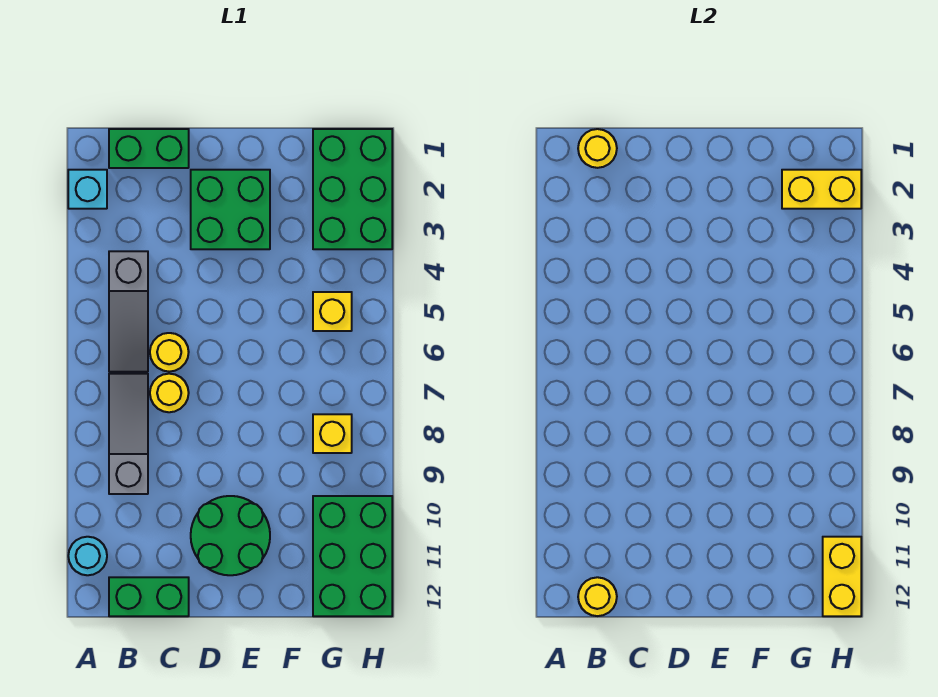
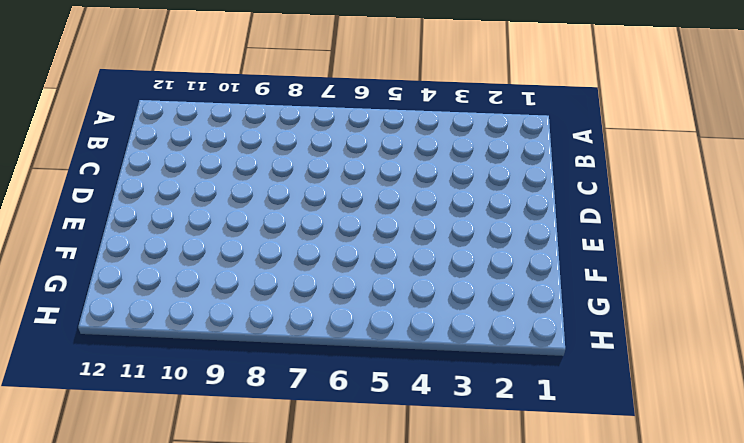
none -> cyan 1x1 brick [68,170,107,209]
none -> cyan 1x1 round brick [68,537,107,575]
none -> green 1x2 brick [109,129,189,168]

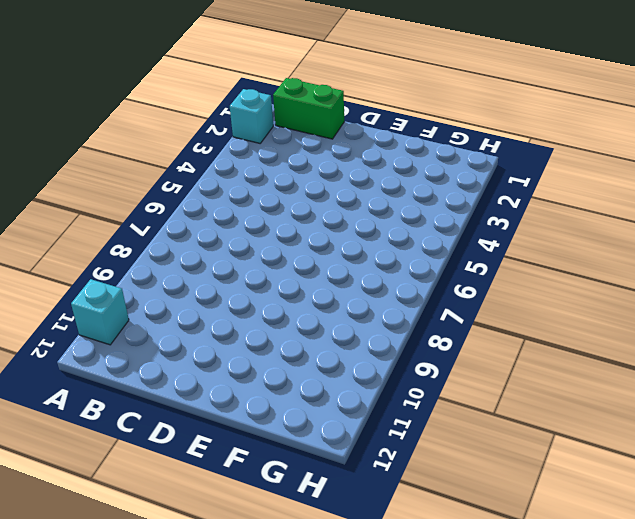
cyan 1x1 brick [71,279,129,345] -> cyan 1x1 round brick [68,537,107,575]
none -> grey 1x3 slope [109,251,148,372]
none -> grey 1x3 slope [109,374,148,494]
none -> green 1x2 brick [109,577,189,616]

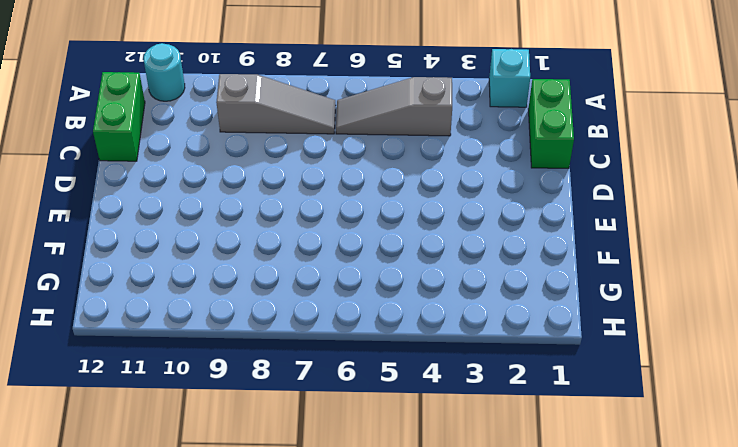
none -> yellow 1x1 round brick [150,333,189,372]
none -> yellow 1x1 round brick [150,374,189,412]
none -> green 2x2 brick [191,170,270,249]

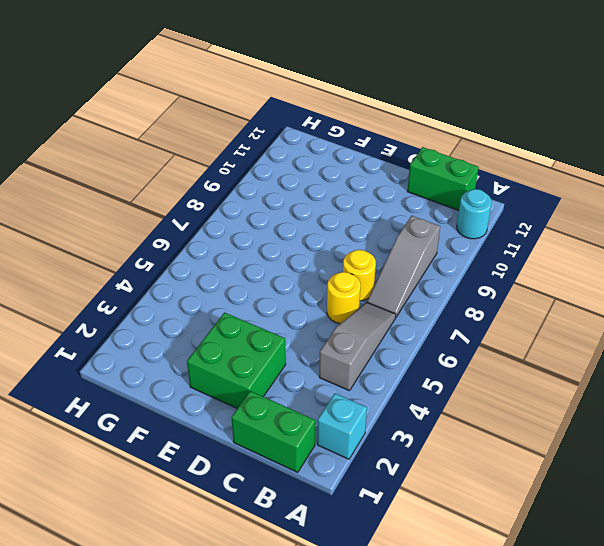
none -> green 2x2 round brick [191,496,270,575]
none -> green 2x3 brick [313,129,392,249]
none -> yellow 1x1 brick [313,292,352,331]

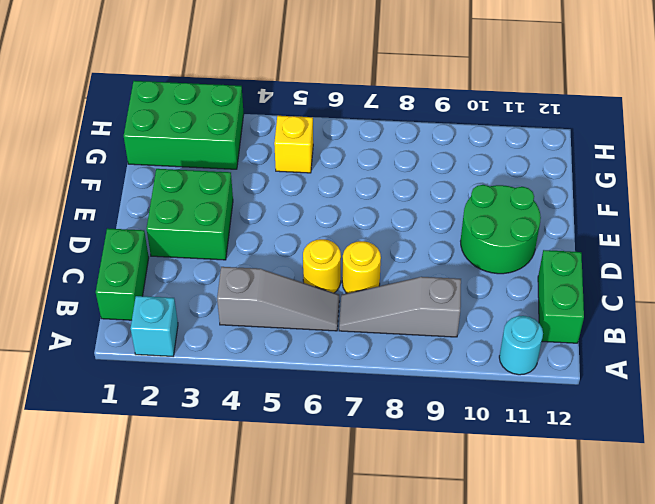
none -> yellow 1x1 brick [313,414,352,453]
none -> green 2x3 brick [313,496,392,616]
none -> yellow 1x1 round brick [578,129,617,168]

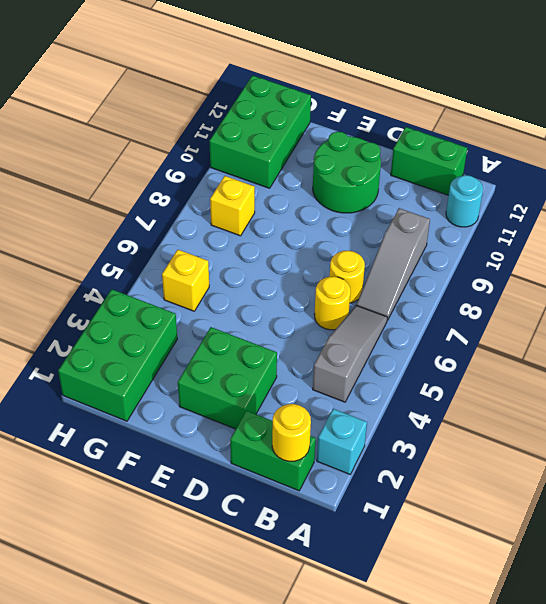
none -> yellow 1x1 round brick [578,577,617,616]
none -> yellow 1x2 brick [782,170,861,209]
none -> yellow 1x2 brick [823,537,861,616]

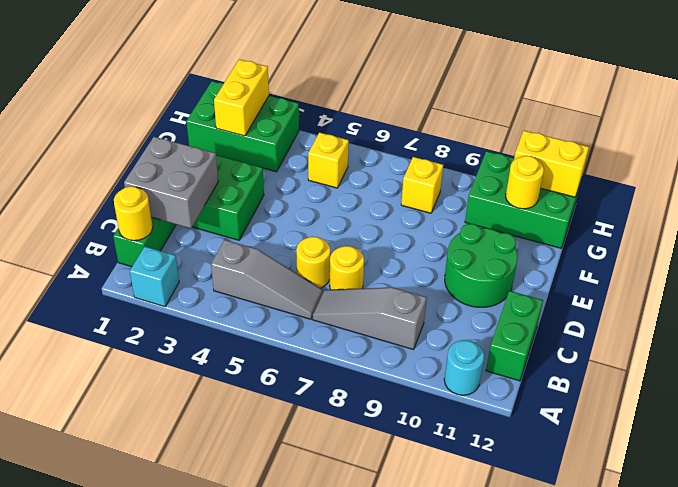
grey 2x2 brick [124,137,218,228] -> none
yellow 1x1 round brick [506,156,544,209] -> yellow 1x1 round brick moved to [578,577,617,616]

